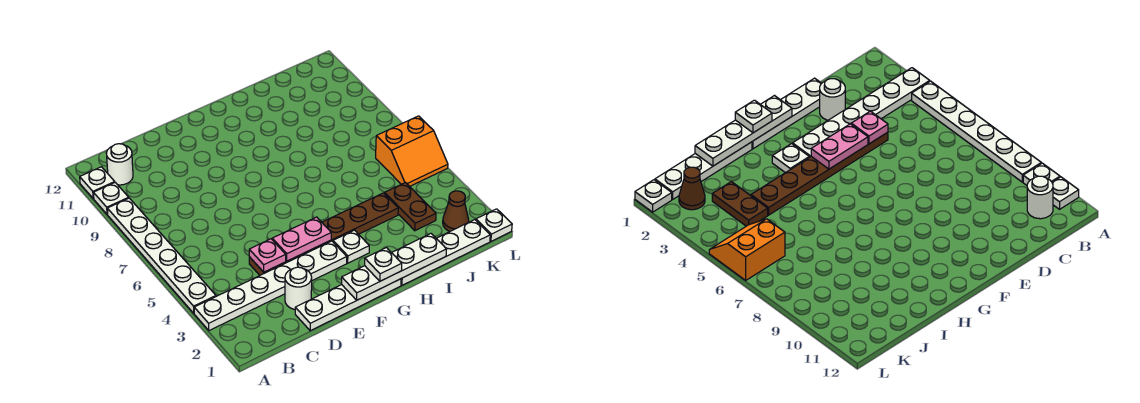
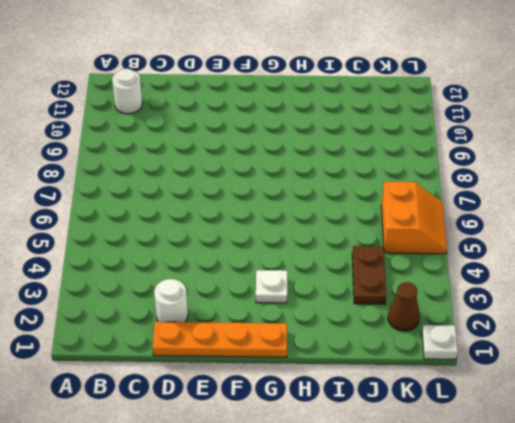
orange 1x4 plate [153,322,287,357] -> white 1x4 plate [295,279,401,331]
orange 2x2 slope [381,181,447,254] -> orange 2x2 slope turned to [376,116,448,186]
none -> white 1x6 plate [194,241,347,330]
none -> white 1x6 plate [107,198,216,313]
none -> white 1x1 plate [94,182,129,215]

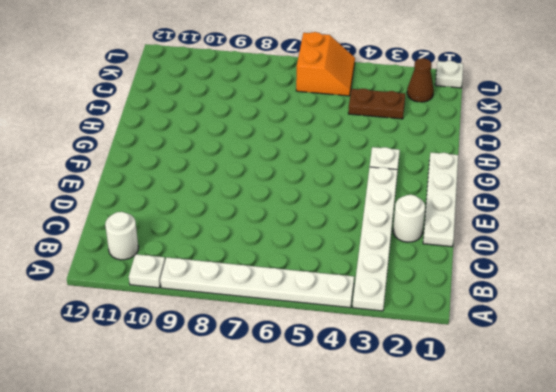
none -> white 1x1 plate [80,167,115,199]
none -> brown 1x6 plate [249,193,398,275]
none -> white 1x4 plate [401,220,490,285]

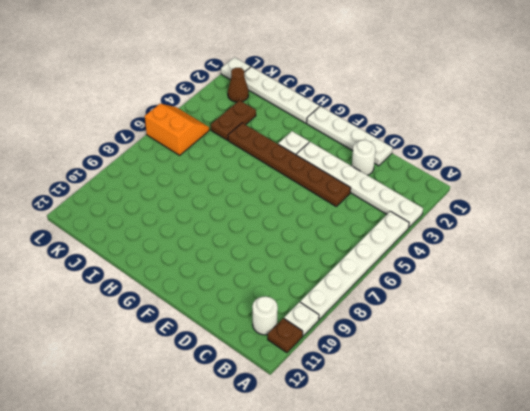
brown 1x1 plate [268,318,303,353] -> white 1x1 plate [80,167,115,199]
none -> pink 1x1 plate [249,239,286,272]
none -> pink 1x2 plate [272,217,331,261]
none -> white 1x4 plate [342,234,447,300]

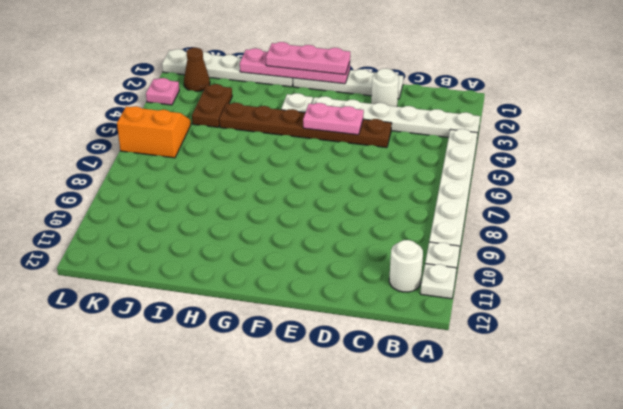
pink 1x4 plate [240,48,350,84] -> white 1x4 plate [342,234,447,300]
pink 1x3 plate [266,42,350,75] -> white 1x1 plate [365,248,402,281]
pink 1x1 plate [146,78,179,105] -> pink 1x1 plate moved to [249,239,286,272]

